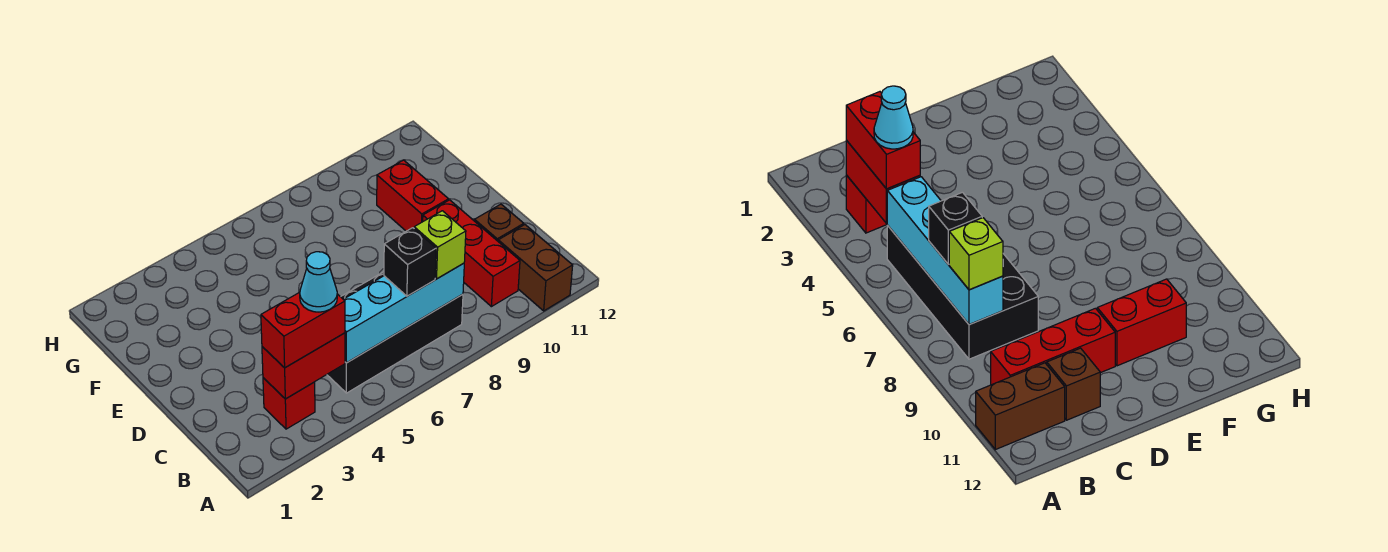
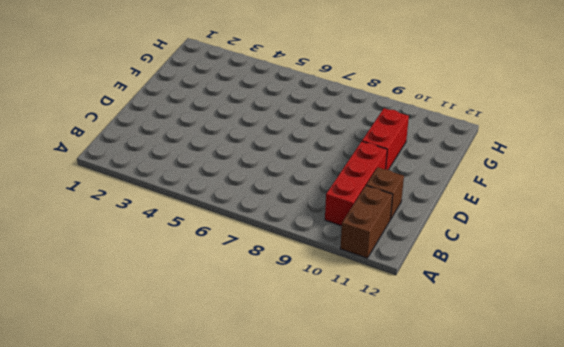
none -> red 1x1 brick [263,378,315,429]
none -> black 2x4 brick [327,272,463,393]
none -> red 1x2 brick [262,333,345,399]

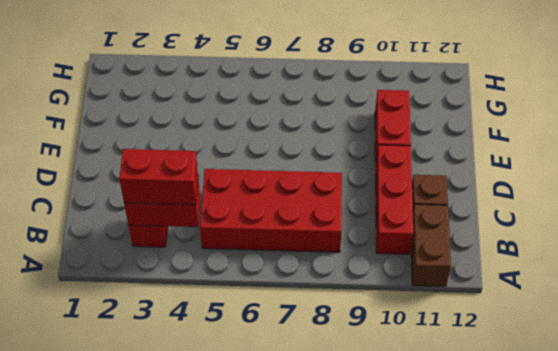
red 2x4 brick [200,169,342,252] -> black 2x4 brick [327,272,463,393]
none -> cyan 1x4 brick [343,263,464,363]
none -> black 1x1 brick [384,228,436,296]
none -> lime 1x1 brick [414,211,466,279]

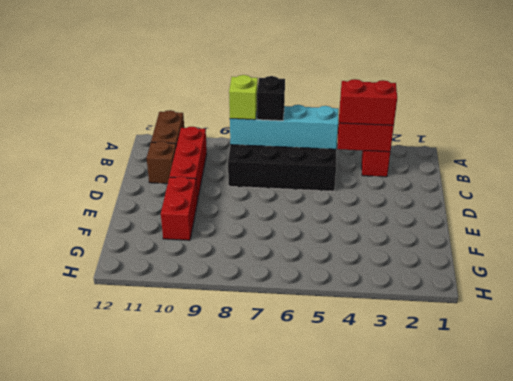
none -> cyan 1x1 cone [300,252,337,312]

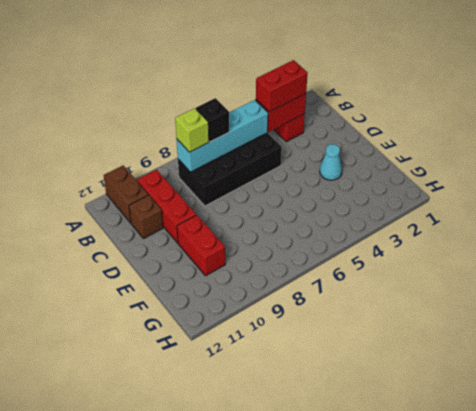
cyan 1x1 cone [320,144,342,180] -> cyan 1x1 cone moved to [300,252,337,312]

